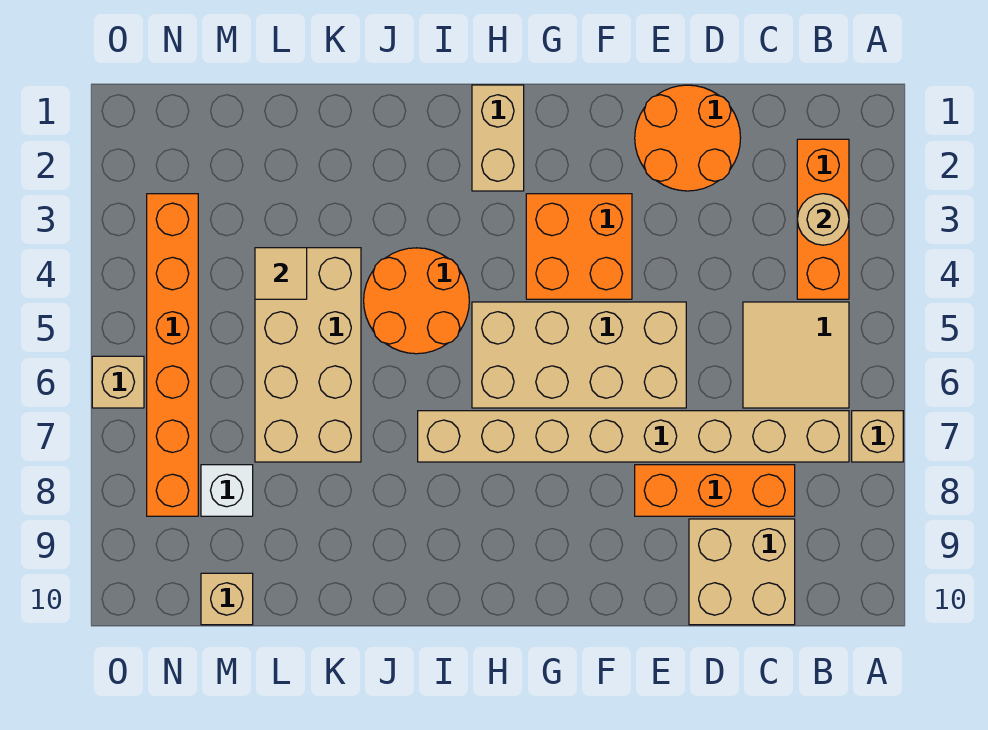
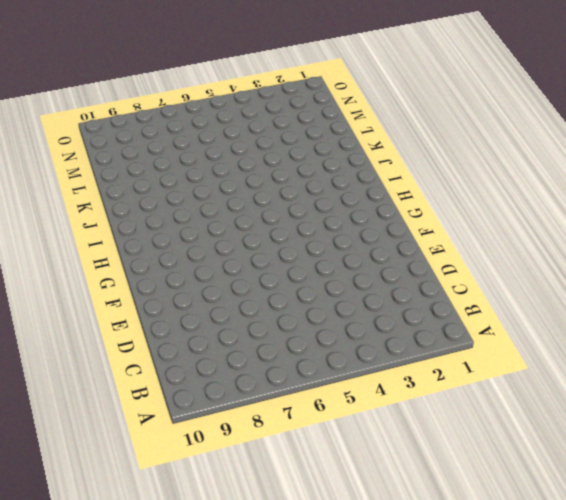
none -> tan 1x1 brick [852,411,903,462]
none -> orange 1x3 brick [797,139,849,299]
none -> tan 2x2 tile [743,302,849,408]

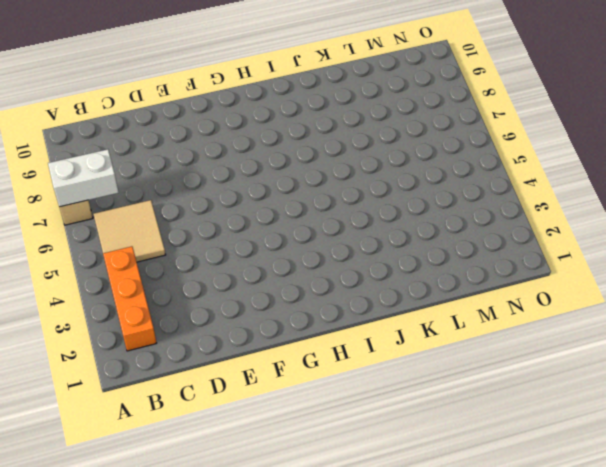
white 1x2 brick [48,149,119,207] -> none
none -> tan 1x8 brick [418,411,849,462]
none -> orange 1x3 brick [635,465,795,516]
none -> tan 2x2 brick [689,519,795,625]

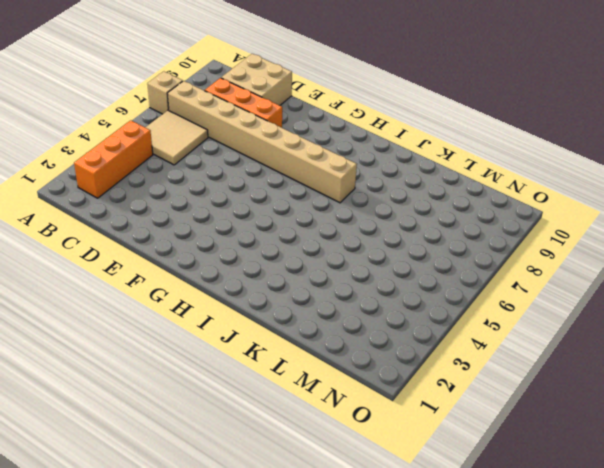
none -> orange 2x2 round brick [635,85,741,191]
none -> tan 2x4 brick [472,302,686,408]
none -> orange 2x2 brick [526,194,632,299]

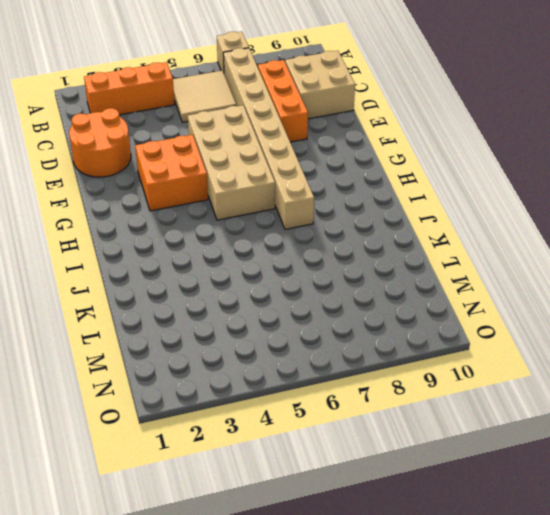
none -> tan 1x2 brick [472,85,524,191]
none -> orange 2x2 round brick [364,248,469,354]
none -> tan 2x4 brick [255,248,361,462]

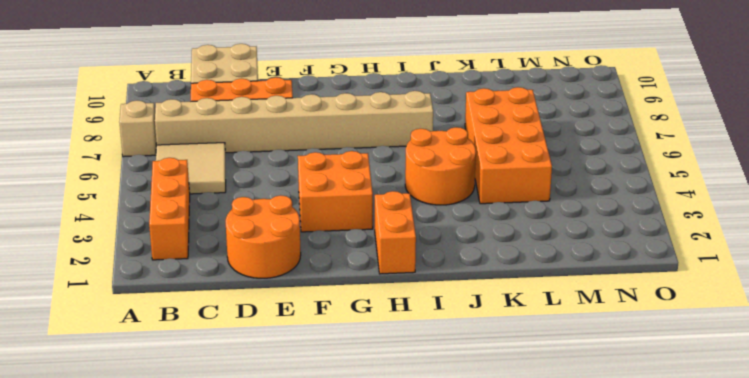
orange 1x2 brick [375,191,416,274] -> tan 1x2 brick [472,85,524,191]
orange 2x4 brick [465,87,552,204] -> tan 2x4 brick [255,248,361,462]
none -> tan 2x4 brick [472,302,686,408]
none -> white 1x1 brick [201,465,253,516]
none -> tan 1x1 brick [201,573,253,625]

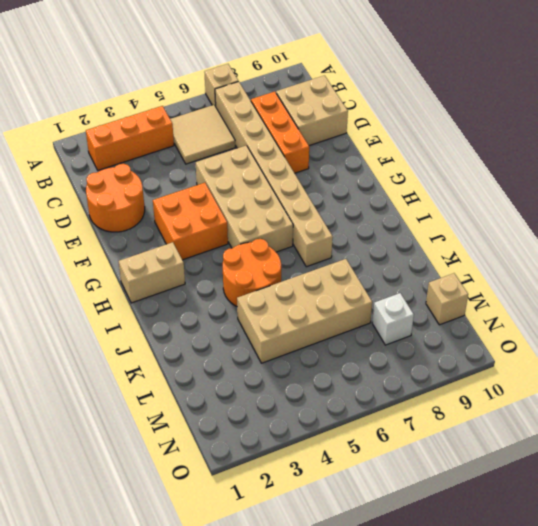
none -> orange 1x6 brick [147,194,198,516]
none -> tan 1x1 brick [92,356,144,408]
none -> tan 1x1 round brick [797,194,849,245]

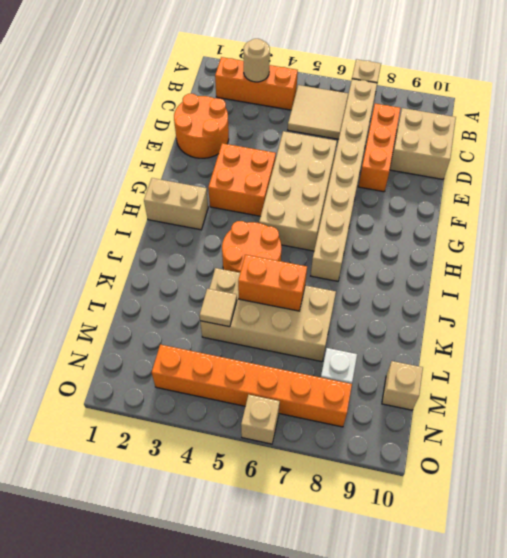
orange 1x2 brick [238,255,307,311] -> none

